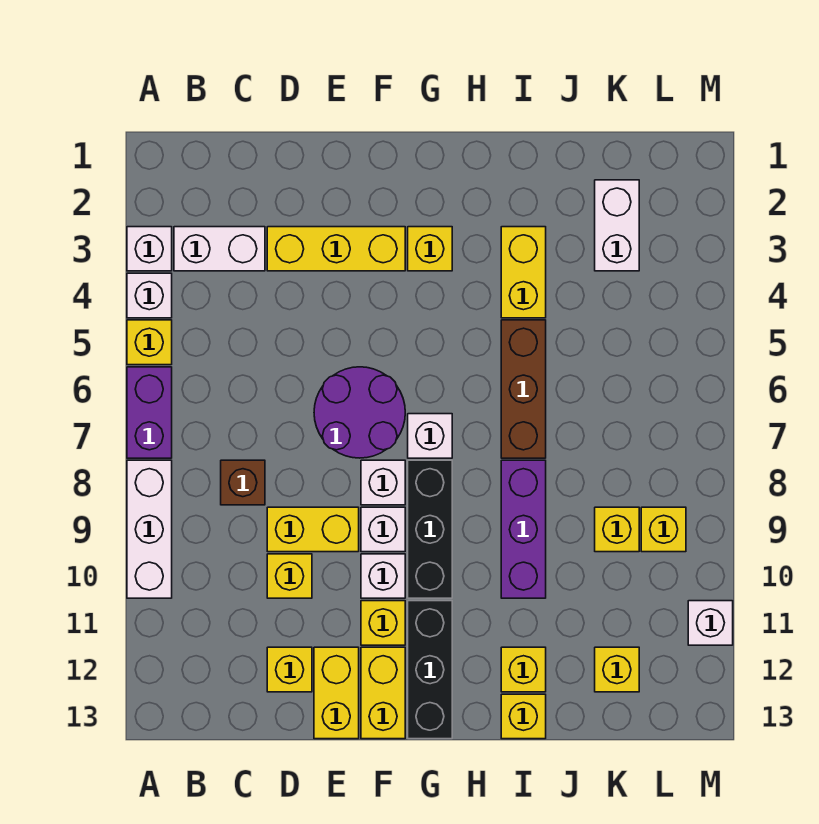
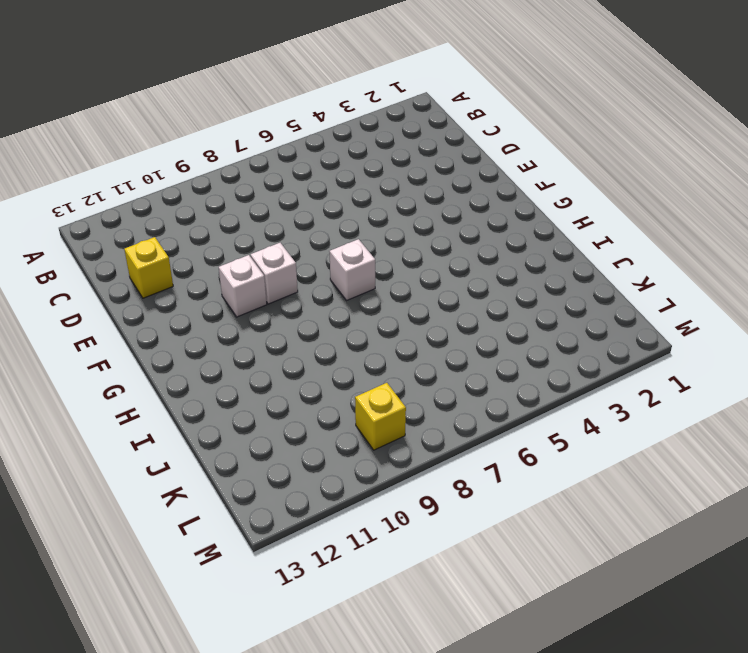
none -> white 1x1 brick [127,227,172,271]
none -> white 1x1 brick [127,273,172,318]
none -> yellow 1x1 brick [127,320,172,365]
none -> purple 1x2 brick [127,367,172,458]

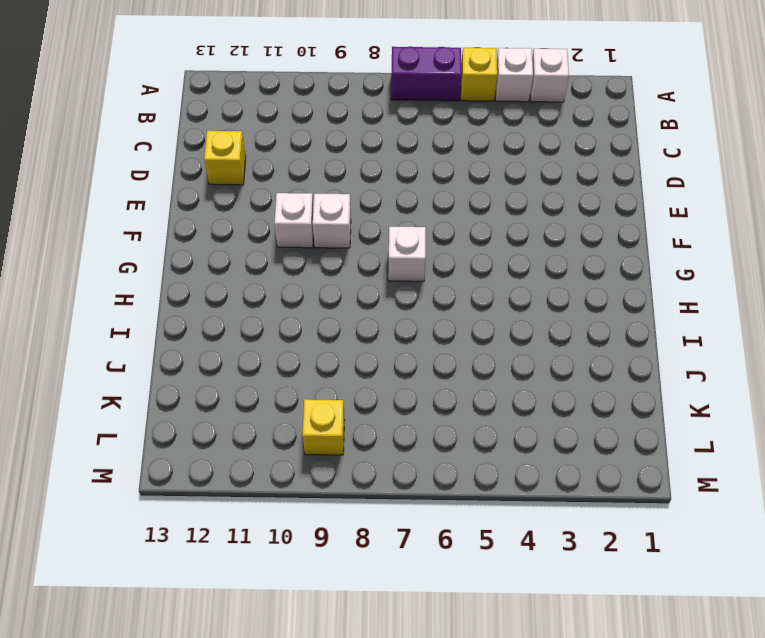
none -> white 1x3 brick [127,460,172,598]
none -> white 1x2 brick [174,227,265,271]
none -> brown 1x1 brick [221,460,265,505]
none -> yellow 1x3 brick [267,227,405,271]

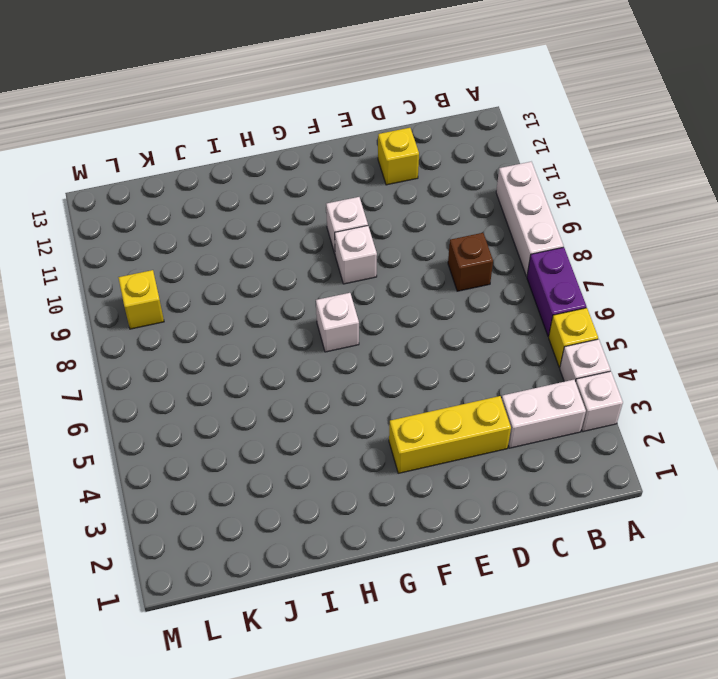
none -> yellow 1x2 brick [267,507,359,552]
none -> yellow 1x1 brick [267,554,312,598]
none -> purple 2x2 round brick [314,367,405,458]
none -> yellow 1x2 brick [314,647,359,739]

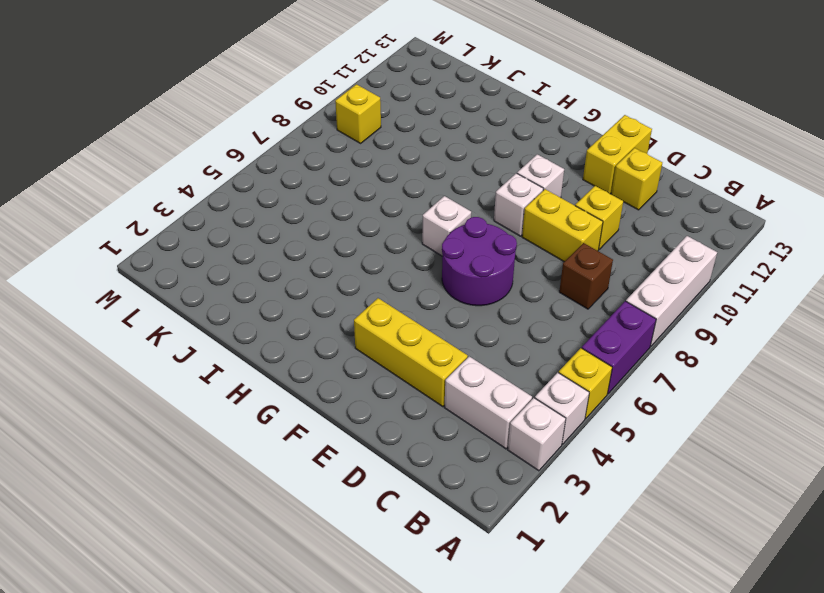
none -> white 1x1 brick [361,460,405,505]
none -> yellow 1x1 brick [361,601,405,645]
none -> yellow 1x2 brick [361,647,405,739]
none -> yellow 1x1 brick [408,227,452,271]

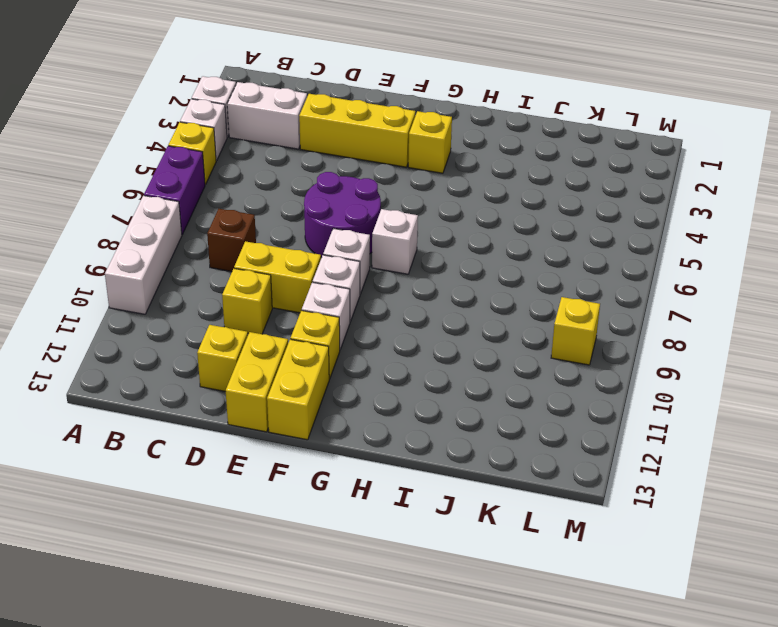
none -> black 1x3 brick [408,460,452,598]
none -> black 1x3 brick [408,601,452,739]
none -> yellow 1x2 brick [501,227,546,318]
none -> brown 1x3 brick [501,320,546,458]

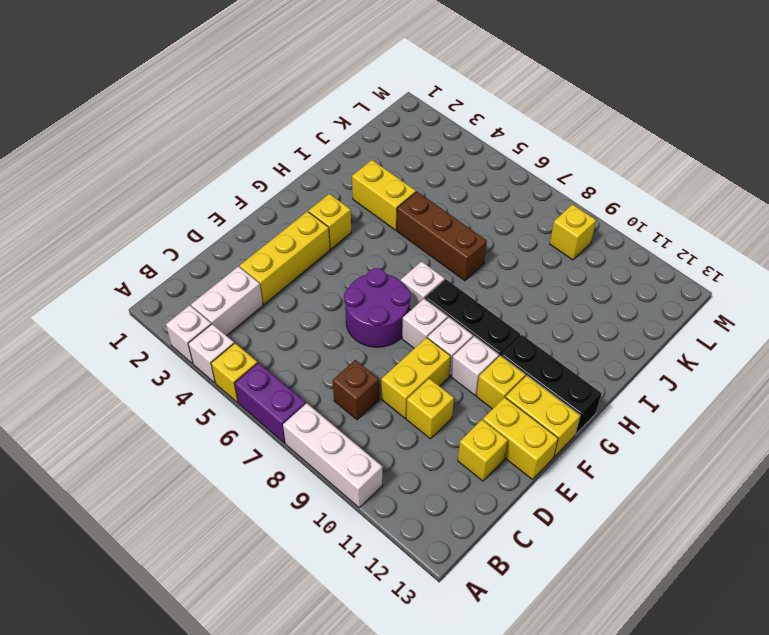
none -> purple 1x3 brick [501,460,546,598]
none -> yellow 1x1 brick [501,647,546,692]
none -> yellow 1x1 brick [501,694,546,739]
none -> white 1x2 brick [595,180,639,271]

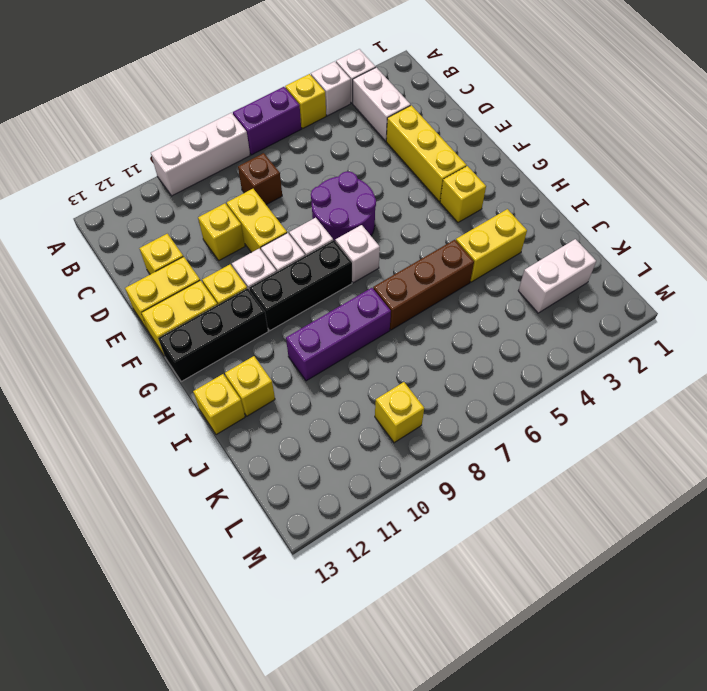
none -> yellow 1x1 brick [595,507,639,552]
none -> yellow 1x1 brick [595,647,639,692]
none -> white 1x1 brick [688,601,733,645]

